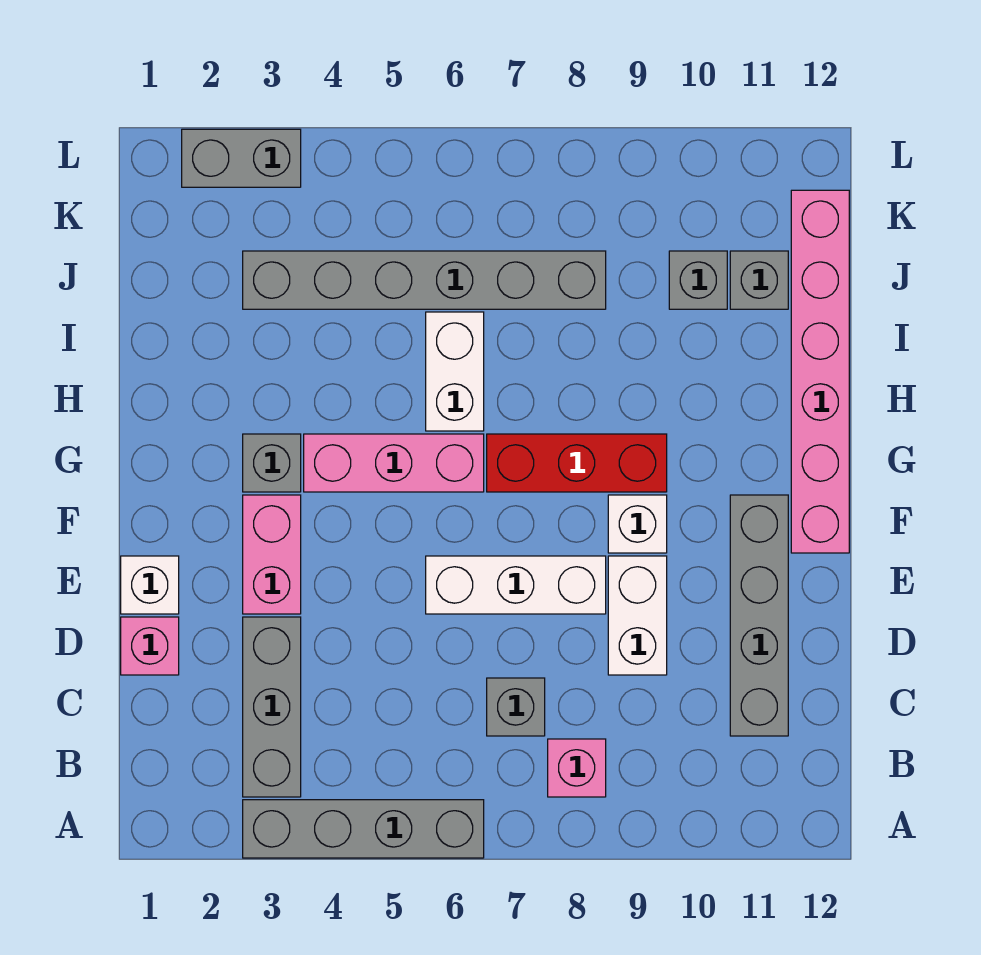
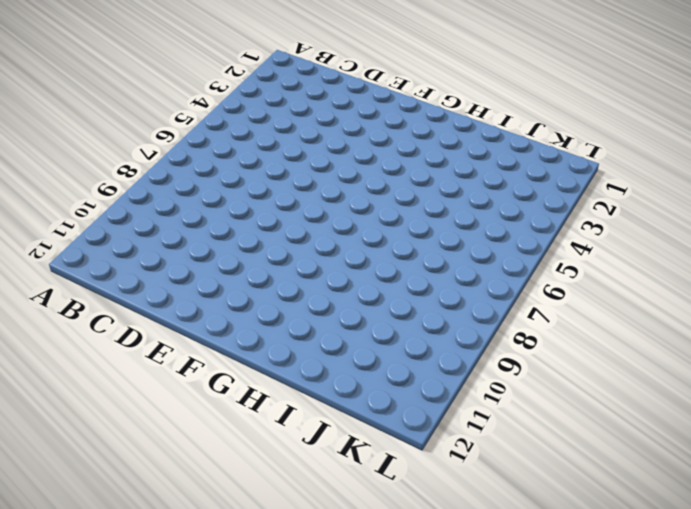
none -> grey 1x4 brick [243,800,484,858]
none -> grey 1x3 brick [243,617,301,797]
none -> pink 1x1 brick [548,739,606,797]

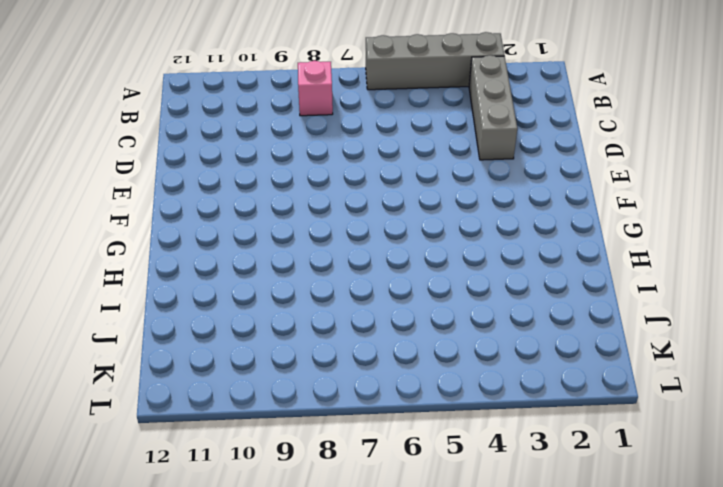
none -> grey 1x1 brick [487,678,545,736]
none -> grey 1x4 brick [730,495,788,736]
none -> pink 1x1 brick [121,617,179,675]

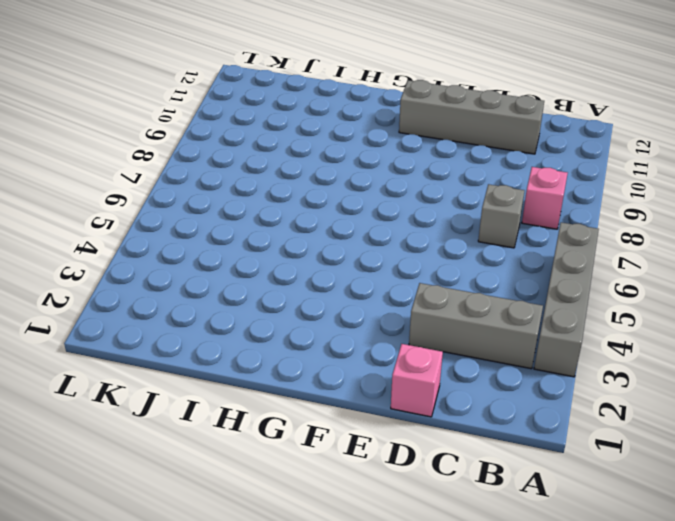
none -> white 1x2 brick [608,556,667,675]
none -> white 1x1 brick [121,556,179,614]
none -> pink 1x2 brick [243,495,301,614]

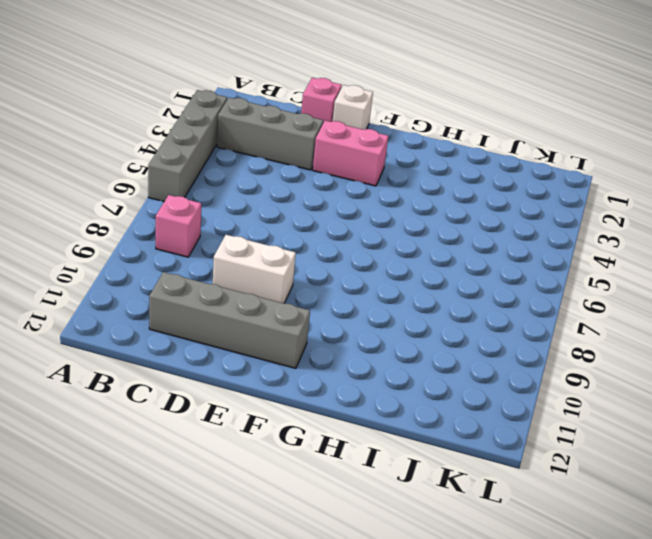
none -> grey 1x1 brick [487,678,545,736]
none -> white 1x3 brick [426,556,606,614]
none -> white 1x1 brick [608,495,667,553]

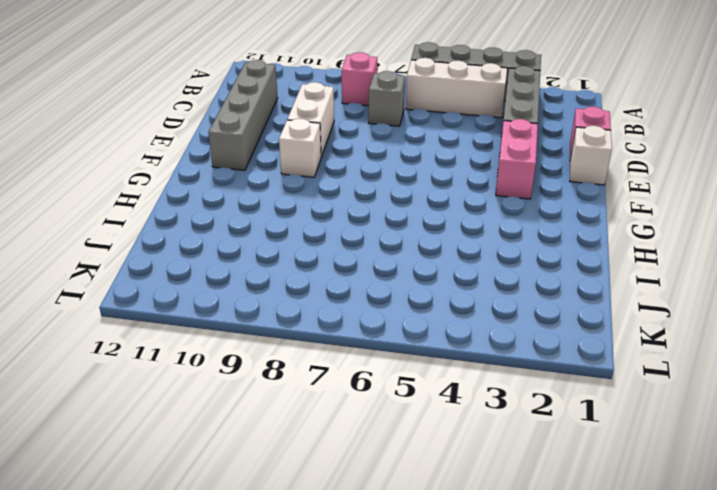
white 1x3 brick [406,58,507,118] -> white 1x3 brick moved to [426,556,606,614]
none -> pink 1x6 brick [791,190,849,553]
none -> grey 1x1 brick [243,434,301,492]
none -> pink 1x3 brick [304,434,484,492]

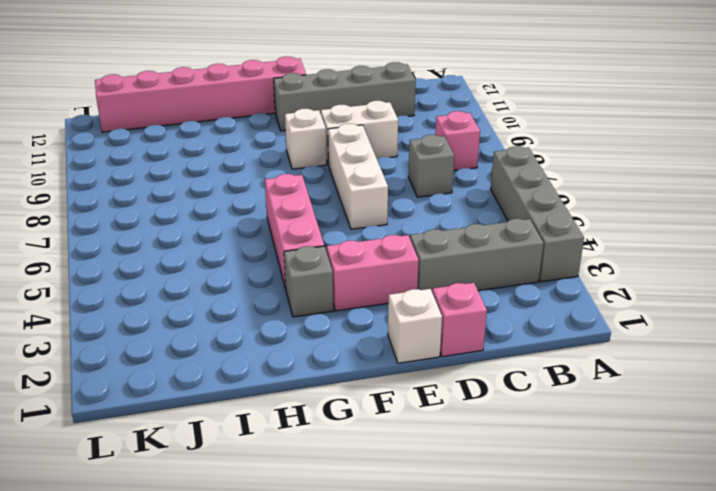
none -> red 1x3 brick [487,434,667,492]
none -> white 1x2 brick [426,312,484,431]
none -> grey 1x6 brick [243,251,606,309]

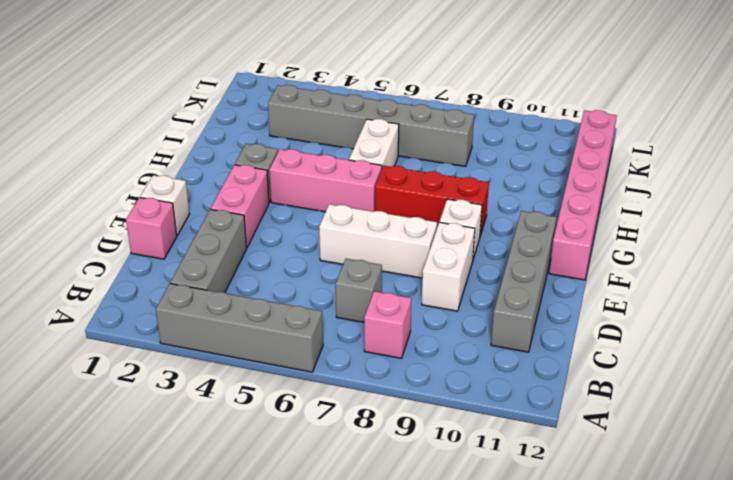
none -> grey 1x1 brick [669,251,727,309]
none -> grey 1x1 brick [730,251,788,309]
none -> grey 1x2 brick [182,129,301,187]

